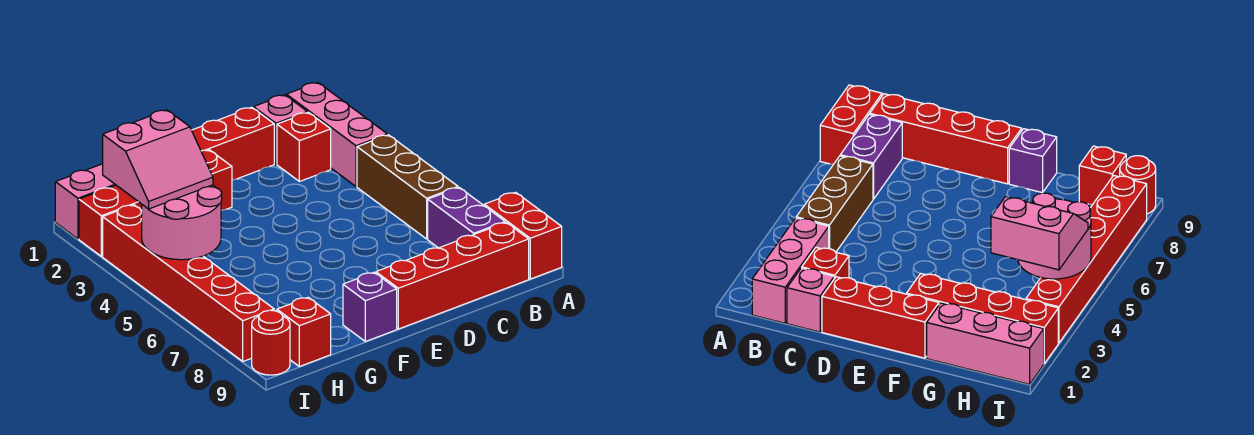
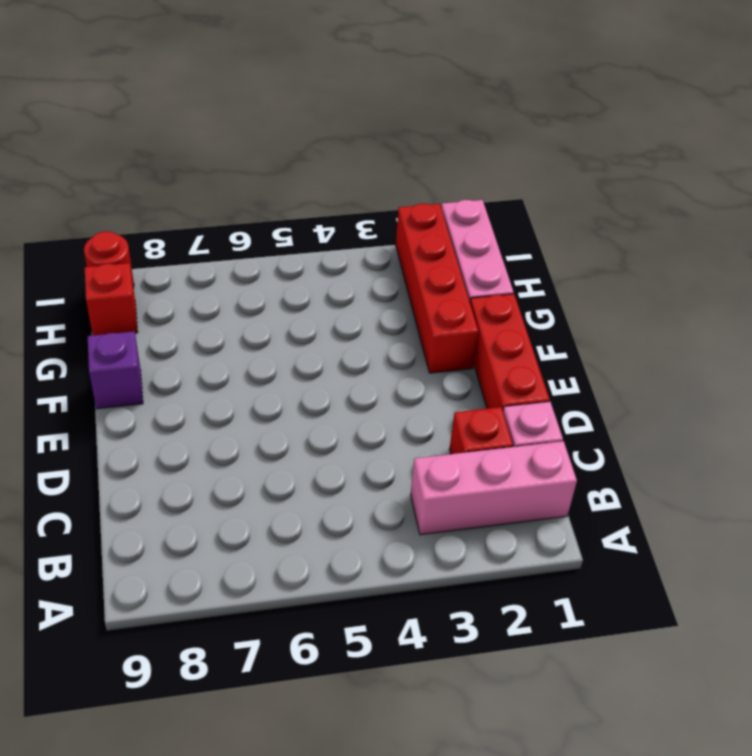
none -> red 1x2 brick [484,192,562,279]
none -> brown 1x3 brick [357,135,458,239]
none -> purple 1x2 brick [428,188,505,248]

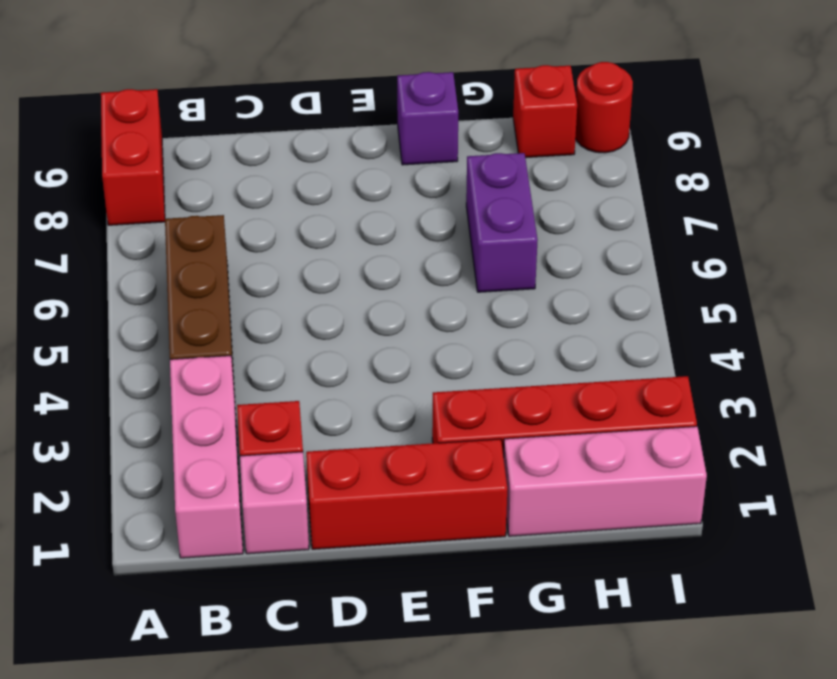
purple 1x2 brick [466,153,538,292] -> purple 1x2 brick moved to [428,188,505,248]
none -> red 1x4 brick [376,222,529,329]
none -> red 1x6 brick [103,205,274,361]
none -> pink 2x2 round brick [142,185,222,260]

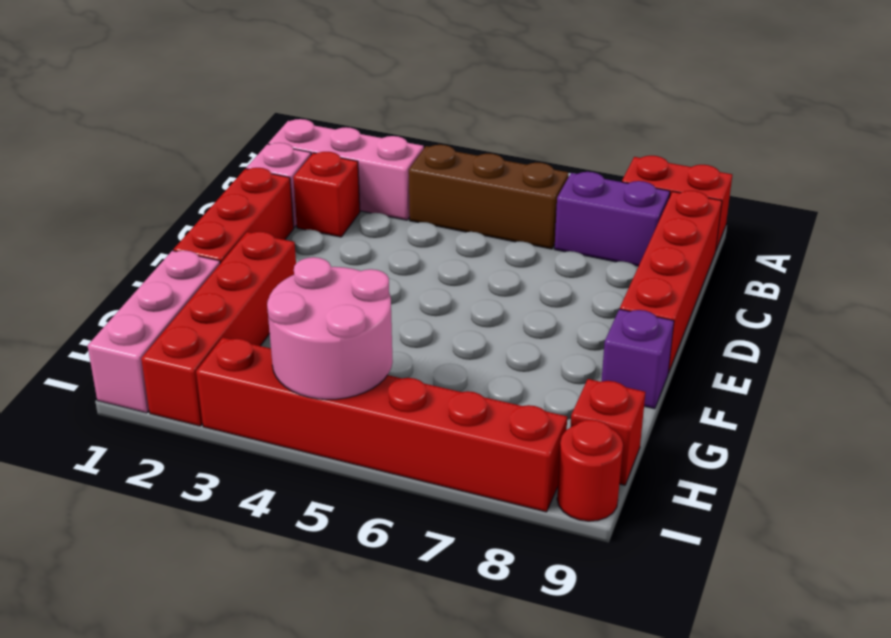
none -> pink 2x2 slope [103,110,213,209]

